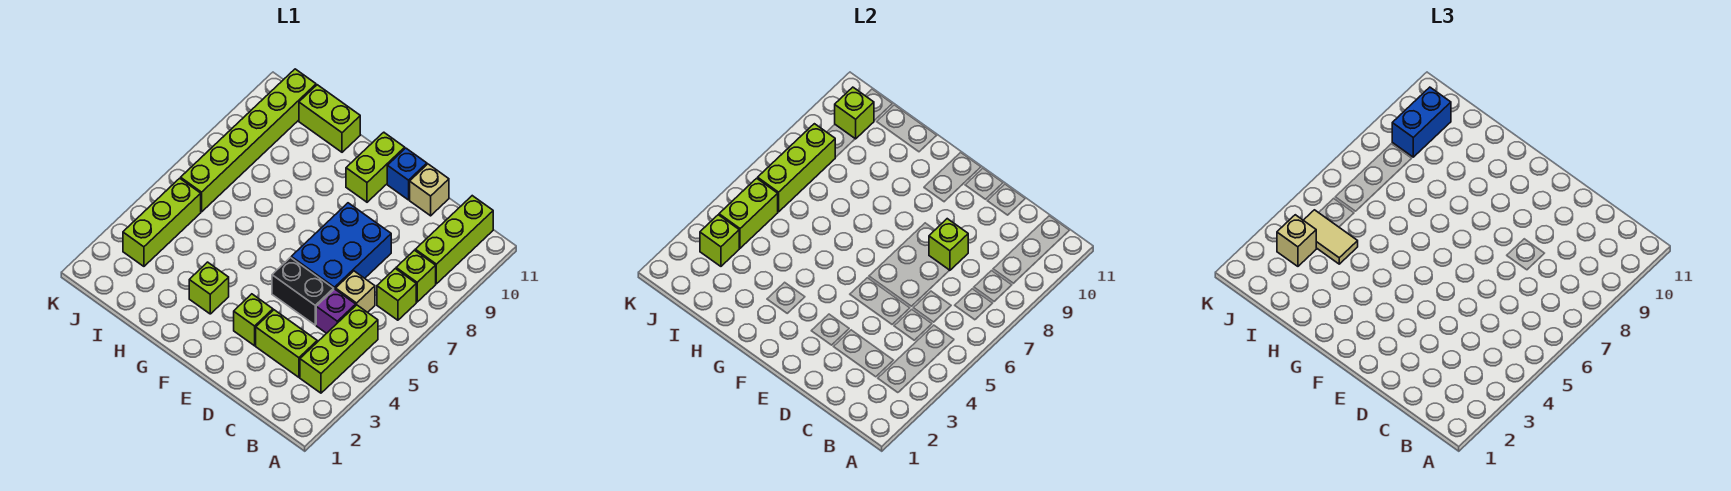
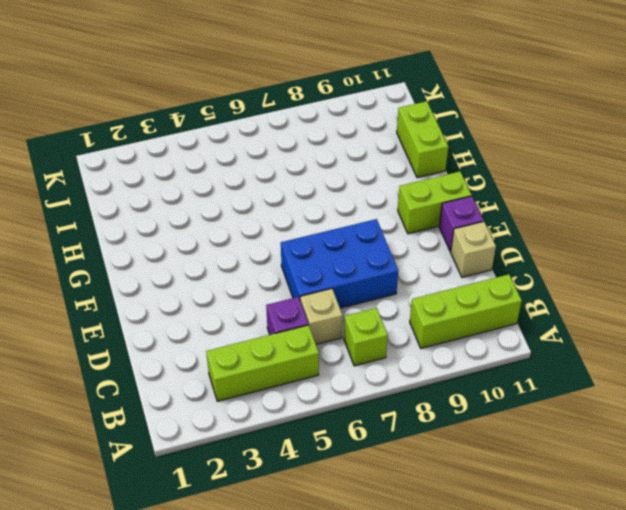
purple 1x1 brick [439,196,484,252] -> blue 1x1 brick [387,148,427,200]
none -> lime 1x1 brick [396,250,436,302]
none -> lime 1x2 brick [256,310,317,377]
none -> black 1x2 brick [272,257,334,325]

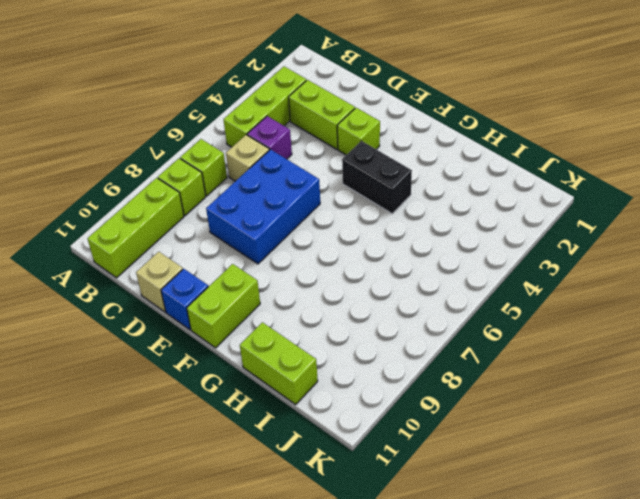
black 1x2 brick [342,141,412,214] -> black 1x2 brick moved to [272,257,334,325]
none -> lime 1x1 brick [189,262,229,314]
none -> lime 1x3 brick [123,178,201,266]
none -> lime 1x6 brick [181,69,316,212]

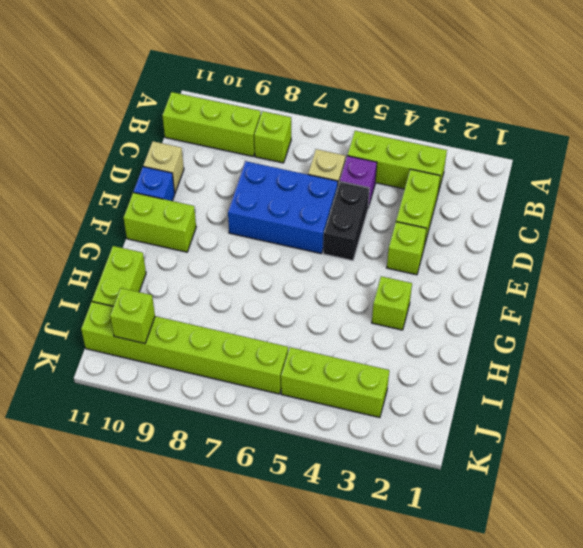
none -> lime 1x1 brick [377,269,416,320]
none -> lime 1x1 brick [929,219,968,271]
none -> lime 1x1 brick [700,215,739,266]

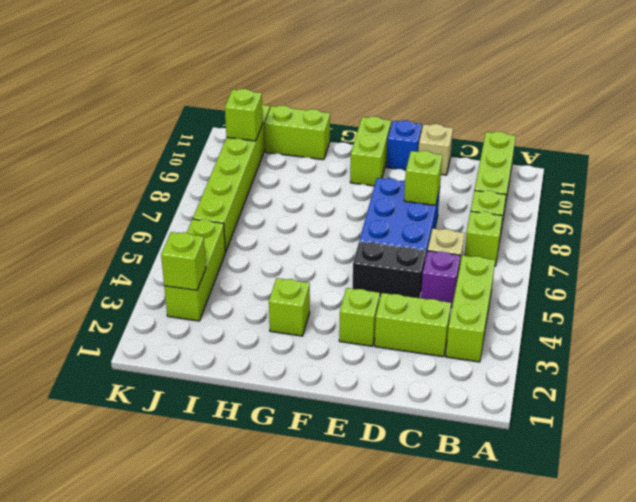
none -> lime 1x2 brick [719,178,778,248]
none -> lime 1x3 brick [758,124,835,212]
none -> tan 1x2 tile [1303,210,1358,264]

